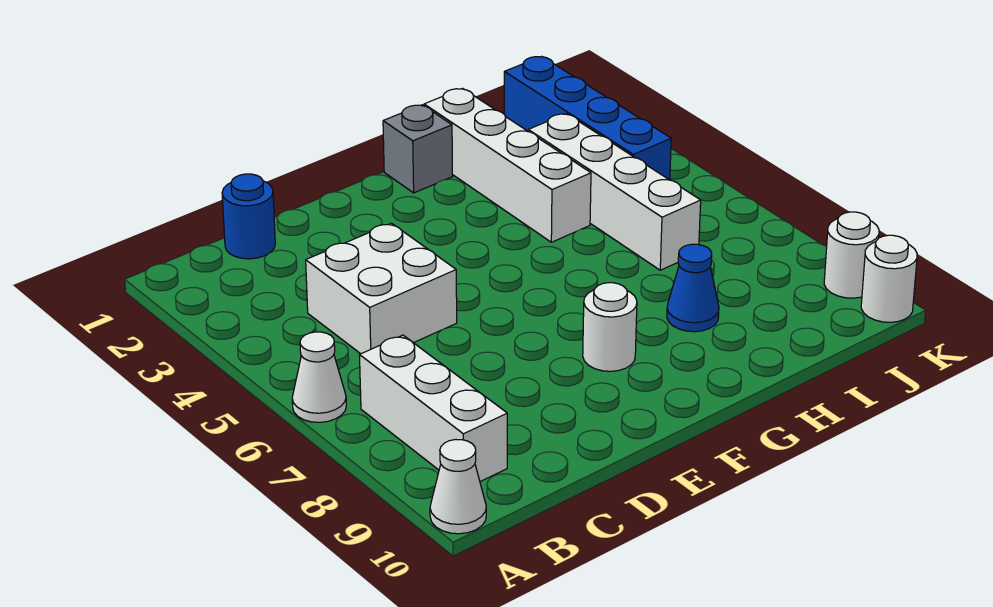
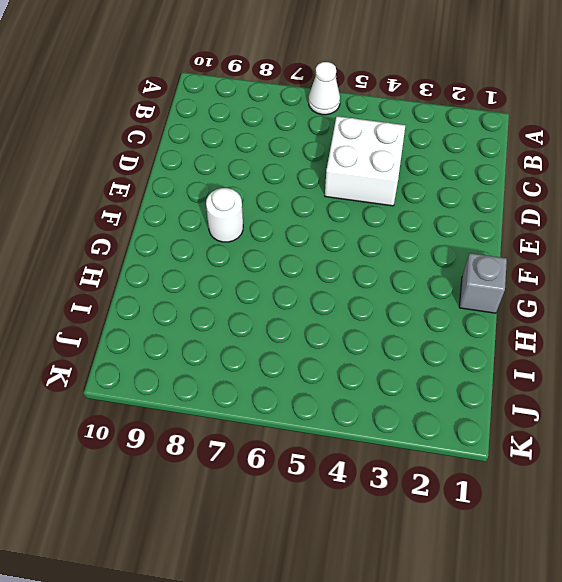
none -> white 1x1 cone [430,439,486,534]
none -> white 1x3 brick [360,335,507,482]
none -> blue 1x1 round brick [222,174,275,259]

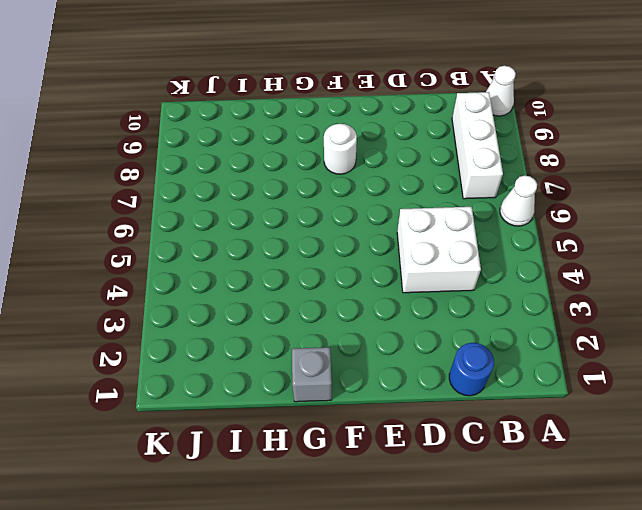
none -> white 1x4 brick [424,88,591,242]
none -> blue 1x1 cone [667,244,719,332]
none -> white 1x4 brick [528,114,701,270]

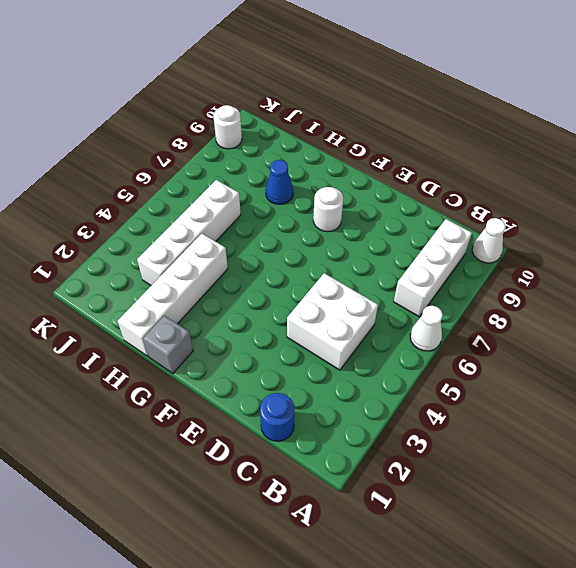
none -> blue 1x4 brick [504,57,671,180]
none -> white 1x1 round brick [861,235,917,322]

